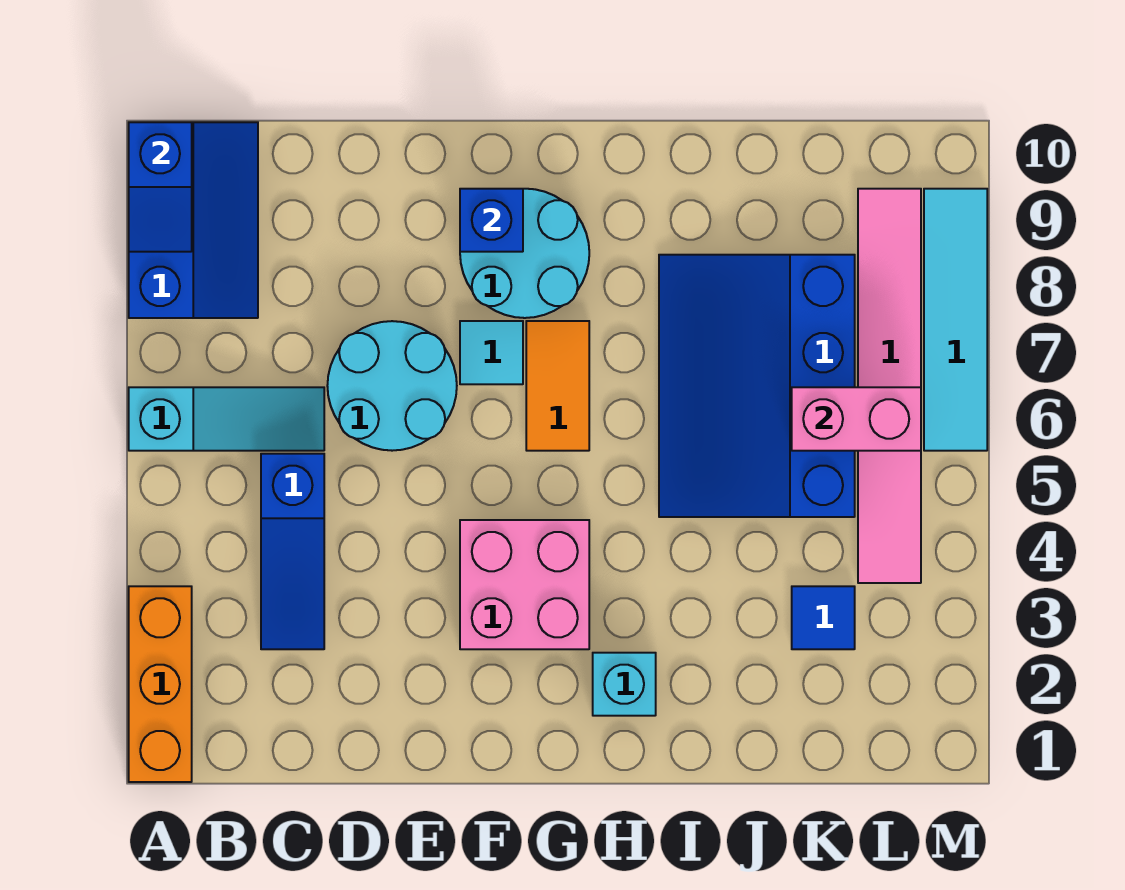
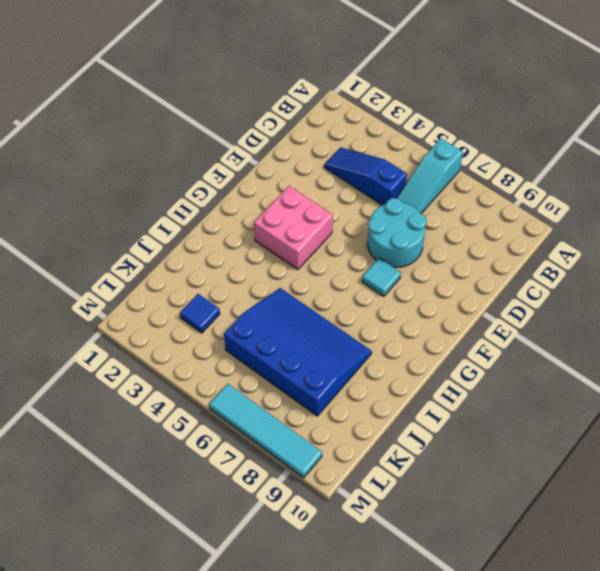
none -> orange 1x3 brick [129,586,192,782]
none -> blue 2x3 slope [129,122,258,318]
none -> cyan 2x2 round brick [460,189,589,318]

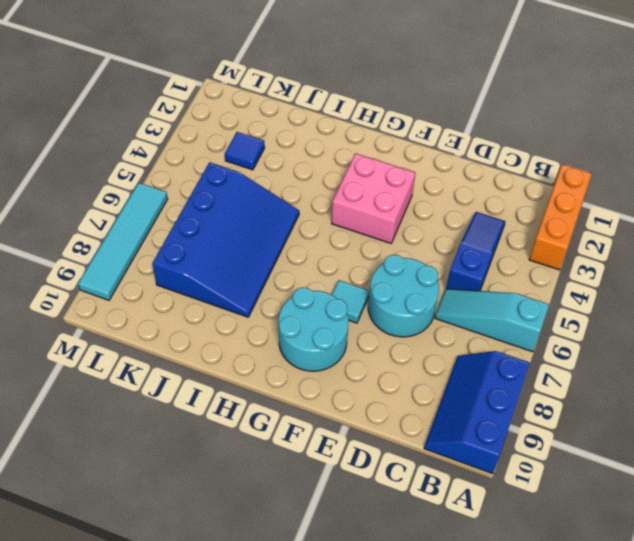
none -> orange 1x2 tile [526,321,589,451]
none -> cyan 1x1 brick [593,653,656,716]
none -> pink 1x6 tile [858,189,921,583]

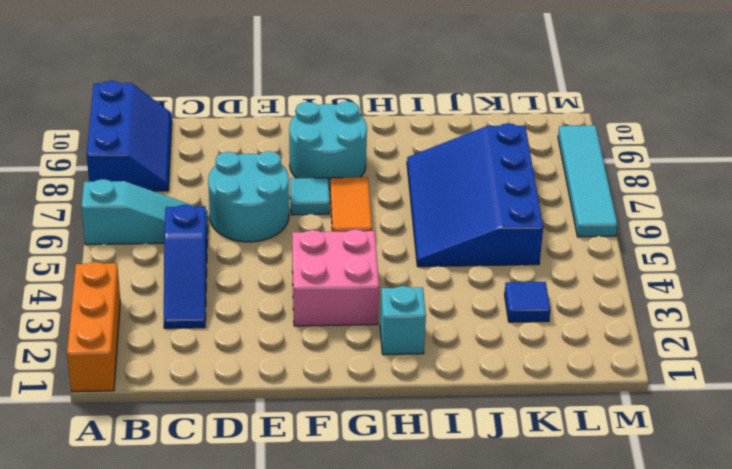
none -> pink 1x6 tile [858,189,921,583]
none -> blue 1x2 slope [129,122,192,252]
none -> blue 1x1 brick [460,189,523,252]

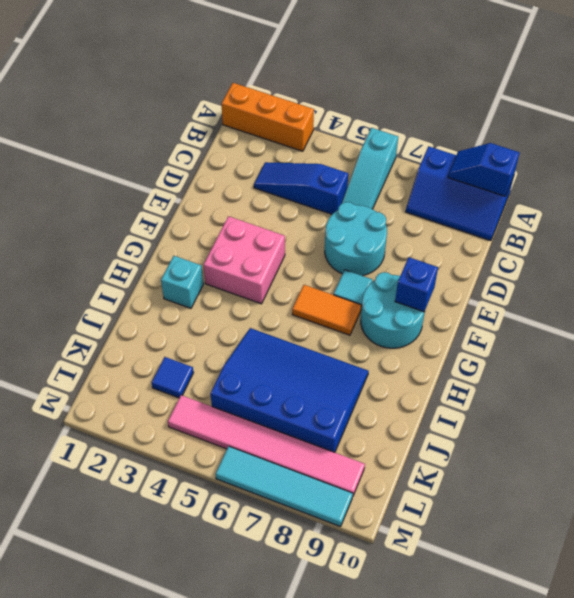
none -> pink 1x2 brick [792,387,921,451]

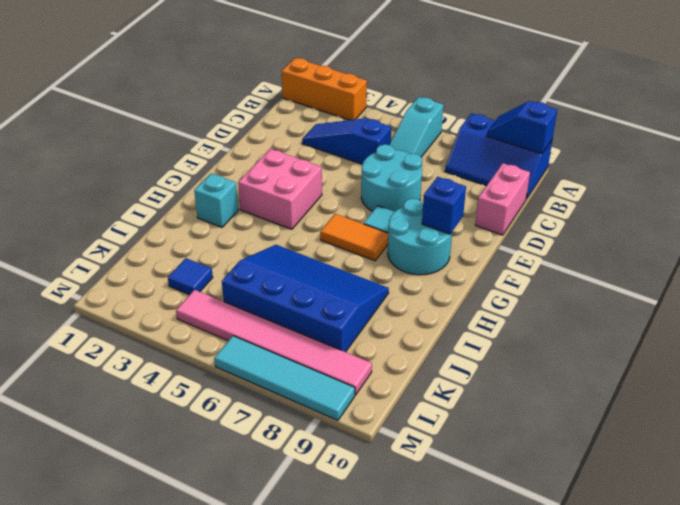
pink 1x2 brick [475,163,530,235] -> pink 1x2 brick moved to [792,387,921,451]

